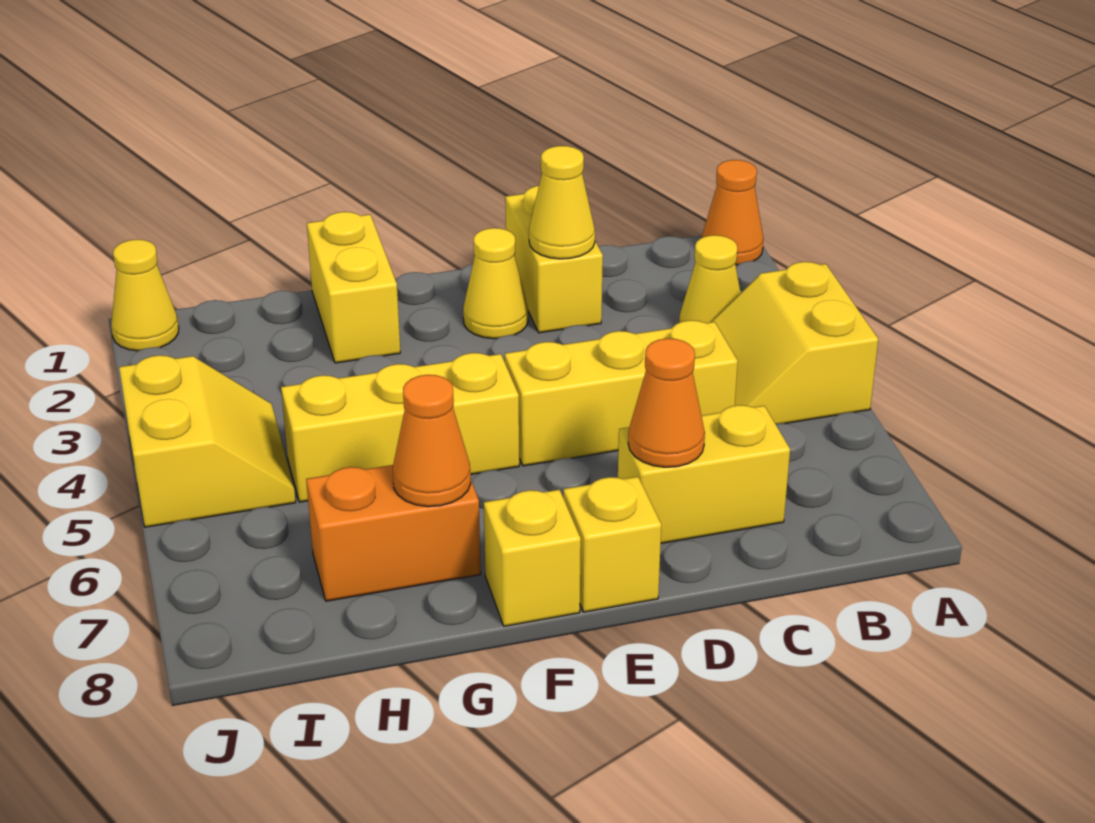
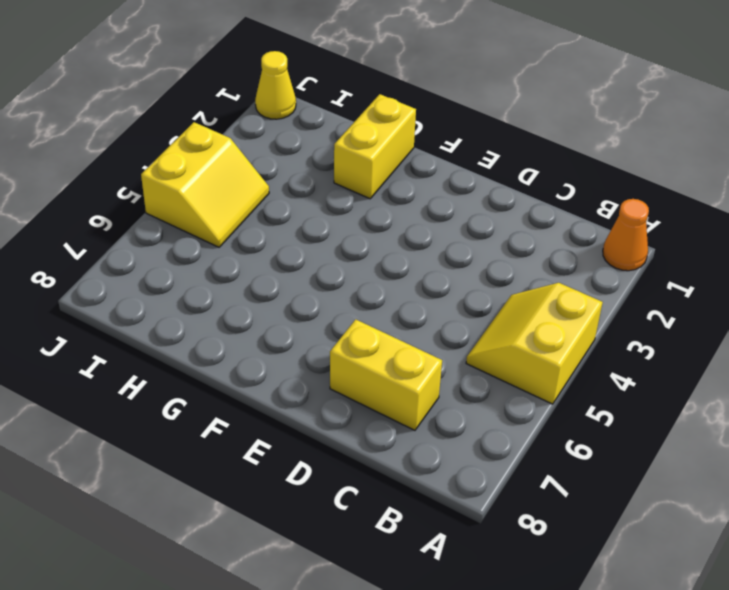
none -> yellow 1x1 cone [679,235,741,323]
none -> yellow 1x3 brick [505,320,738,466]
none -> yellow 1x2 brick [505,186,603,333]

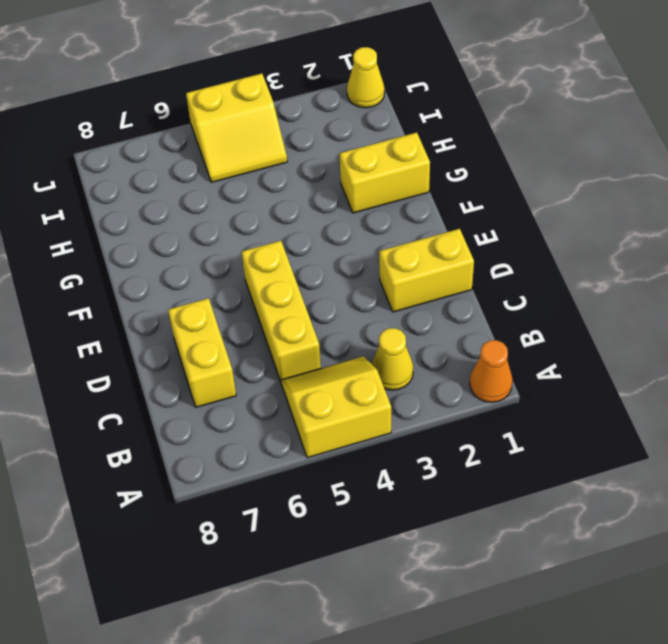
none -> yellow 1x1 cone [463,228,528,339]
none -> yellow 1x1 brick [563,477,661,612]
none -> yellow 1x3 brick [281,353,519,502]

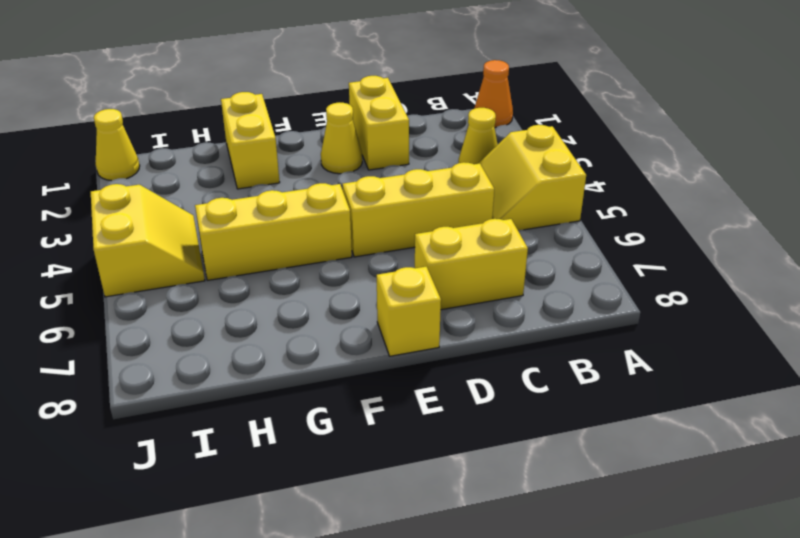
none -> yellow 1x1 brick [484,490,581,626]
none -> orange 1x2 brick [306,465,481,601]
none -> yellow 1x1 cone [529,146,595,259]

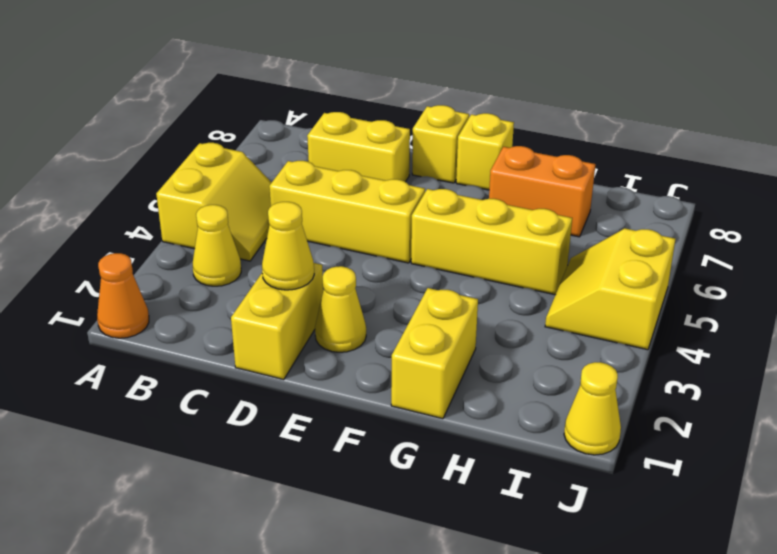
none -> orange 1x1 cone [628,338,705,467]
none -> orange 1x1 cone [393,375,471,507]

